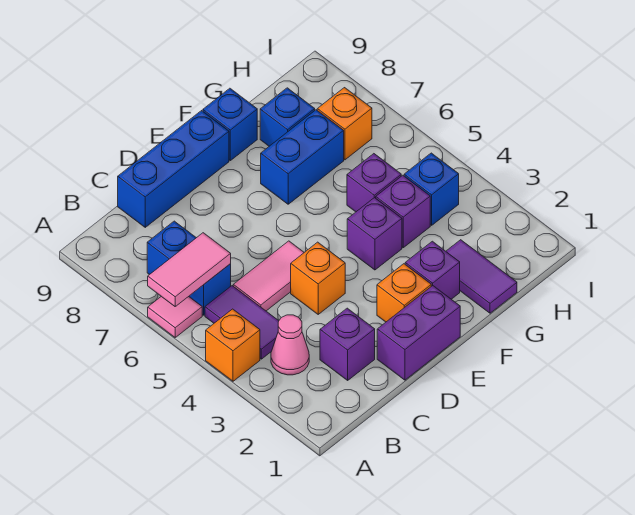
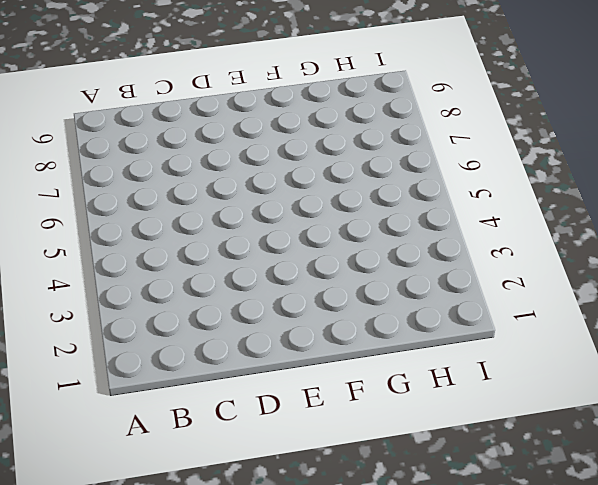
none -> orange 1x1 brick [206,309,260,381]
none -> pink 1x1 tile [148,296,202,337]
none -> pink 1x1 cone [271,315,309,375]

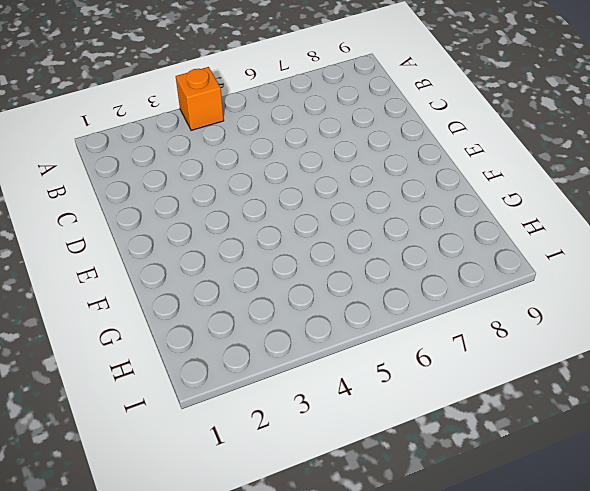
none -> pink 1x1 tile [148,296,202,337]
none -> pink 1x1 cone [271,315,309,375]
none -> purple 1x2 tile [205,286,279,359]

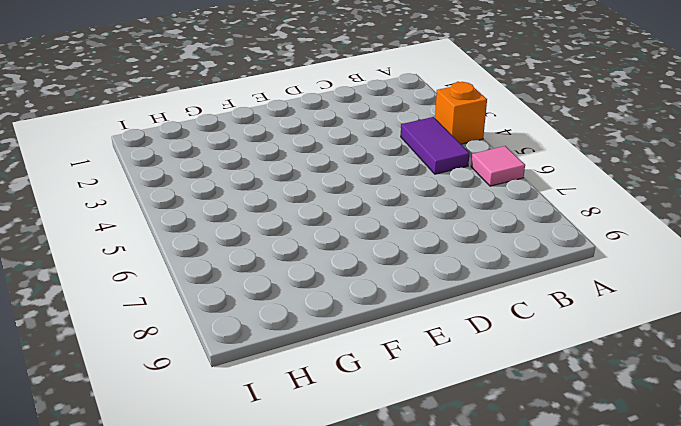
none -> pink 1x1 cone [271,315,309,375]
none -> blue 1x2 brick [147,221,231,315]
none -> purple 1x1 brick [320,308,375,380]

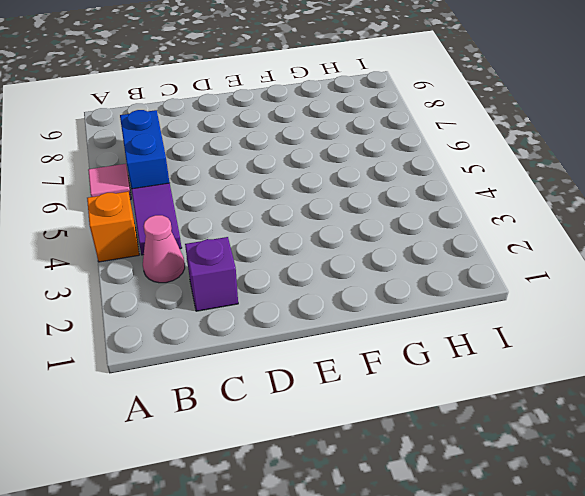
none -> pink 1x2 tile [233,241,304,311]
none -> blue 1x3 brick [118,111,229,227]
none -> purple 1x2 brick [377,286,460,380]

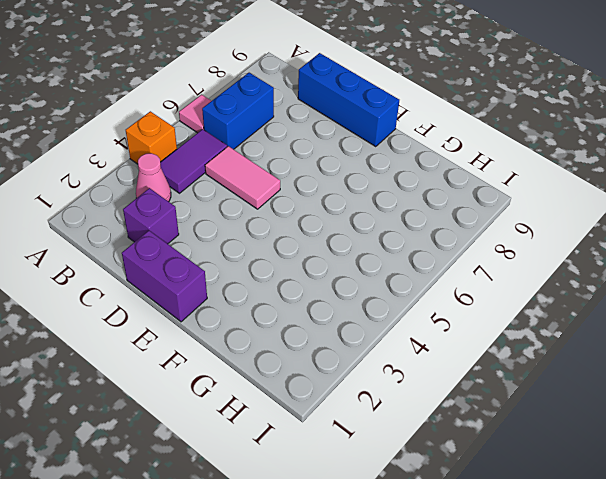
none -> orange 1x1 brick [291,242,345,314]
none -> orange 1x1 brick [377,264,431,322]
none -> purple 1x1 brick [405,241,460,299]

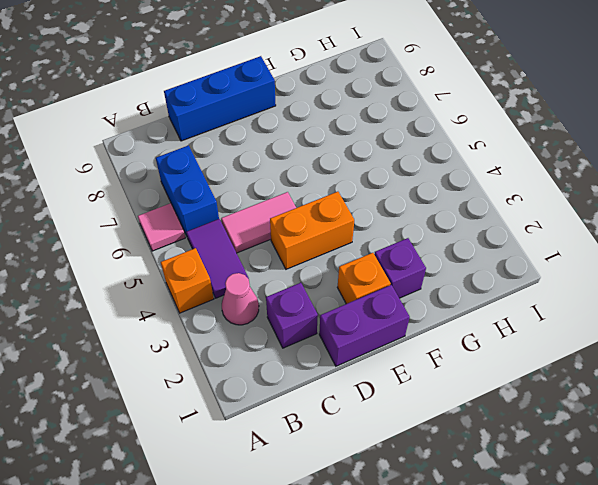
orange 1x2 brick [270,192,354,269] -> orange 1x1 brick [291,242,345,314]
none -> purple 1x1 brick [347,198,402,270]
none -> blue 1x2 brick [261,110,344,204]
none -> blue 1x1 brick [203,88,257,161]

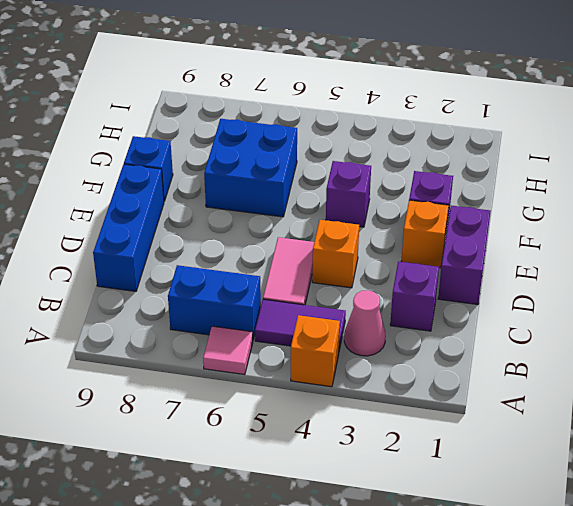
blue 2x2 brick [204,119,297,217] -> blue 1x2 brick [261,110,344,204]
none -> purple 1x2 tile [446,240,517,313]
none -> purple 1x1 brick [376,175,430,248]
none -> purple 1x1 brick [347,154,401,212]

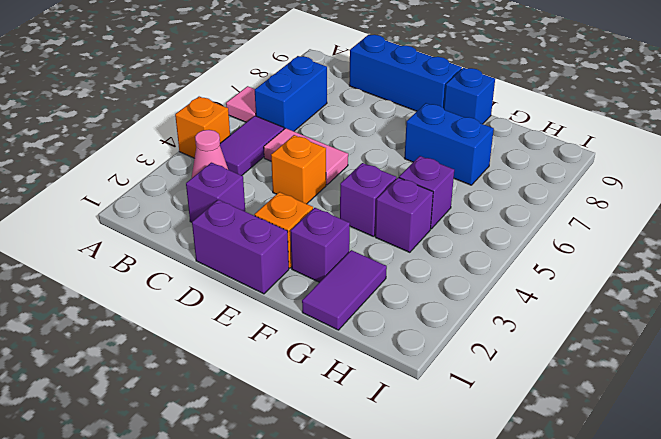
none -> blue 1x1 brick [260,88,315,146]
none -> blue 1x1 brick [404,153,459,225]
none -> orange 1x1 brick [317,88,372,160]

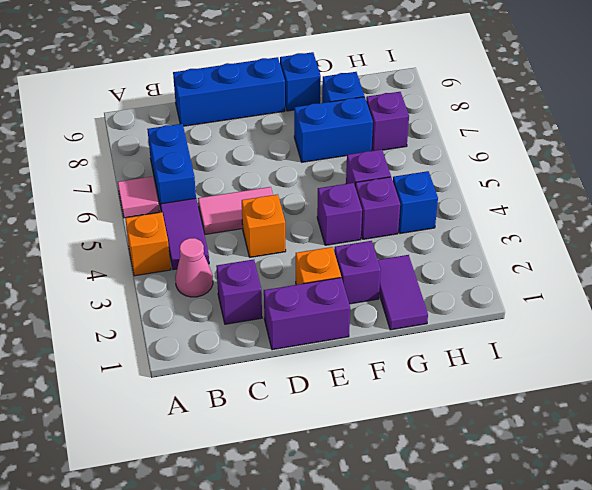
purple 1x1 brick [366,92,409,151] -> orange 1x1 brick [317,88,372,160]
none -> pink 1x2 tile [148,233,231,306]

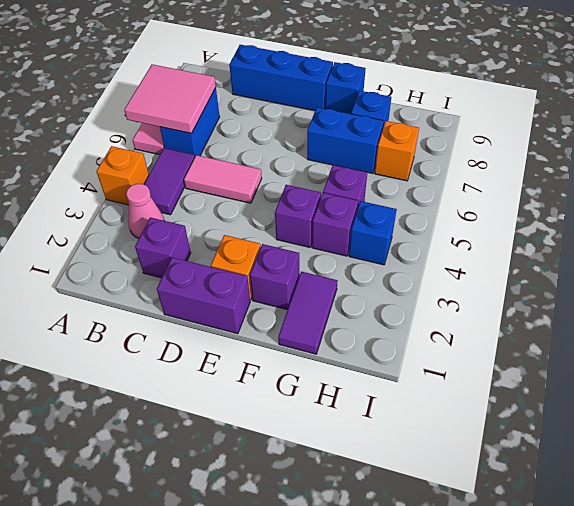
pink 2x2 tile [124,65,216,133] -> pink 1x2 tile [148,233,231,306]
none -> orange 1x1 brick [291,242,345,314]

